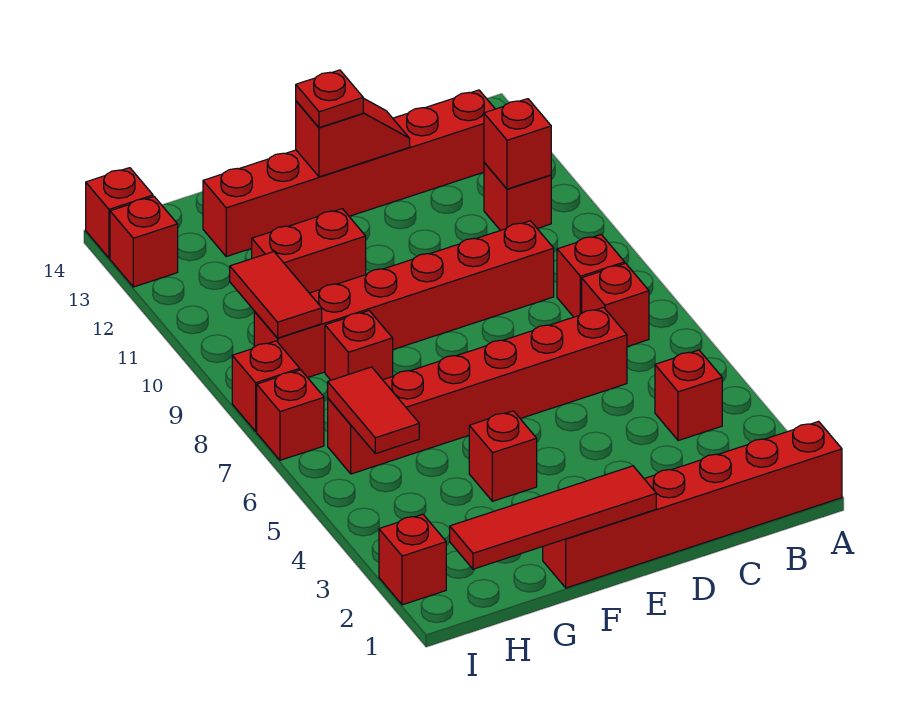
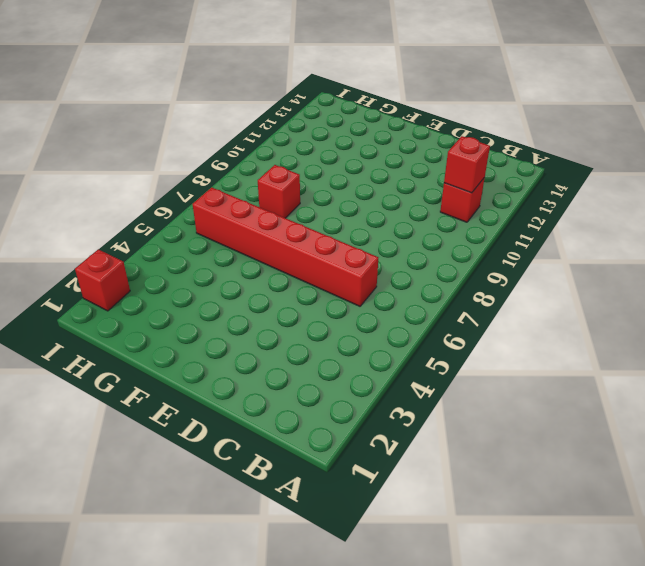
none -> red 1x6 brick [543,421,842,588]
none -> red 1x1 brick [655,350,722,441]
none -> red 1x1 brick [582,263,649,347]

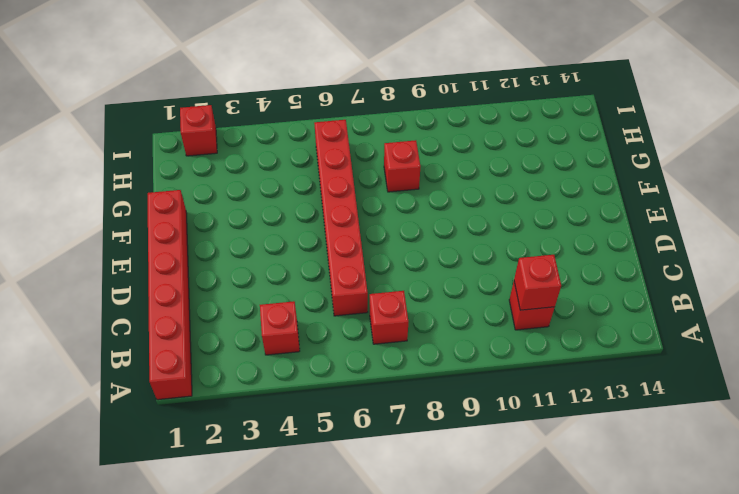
none -> red 1x1 brick [557,235,625,317]
none -> red 1x6 brick [203,90,495,257]
none -> red 1x6 brick [254,221,554,378]

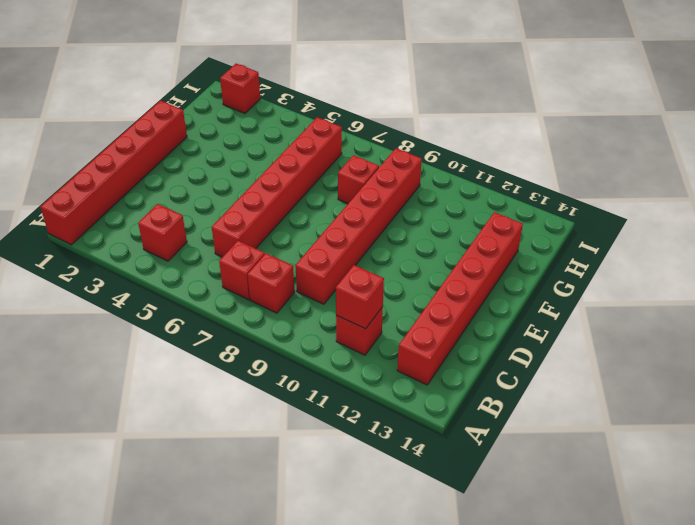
none -> red 1x1 brick [469,411,537,501]
none -> red 1x2 brick [252,209,366,293]
none -> red 1x1 brick [257,370,324,460]

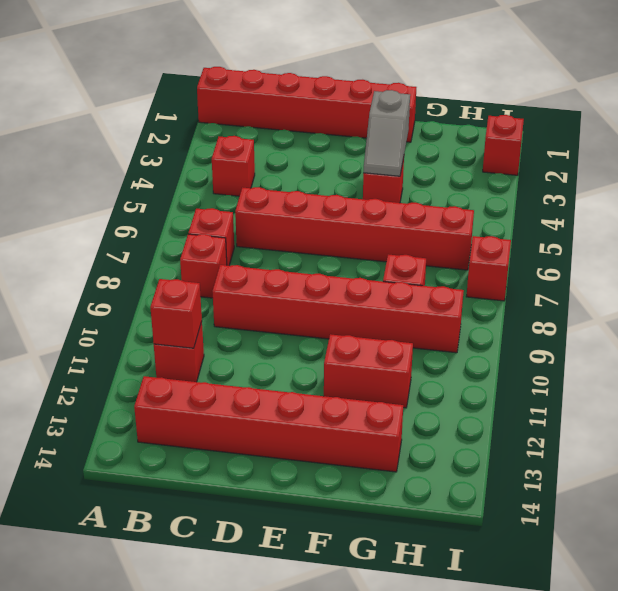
grey 1x2 slope [364,90,410,176] -> none
none -> red 1x1 brick [232,341,300,431]
none -> red 1x1 brick [110,197,178,287]
none -> red 1x1 brick [86,168,153,258]

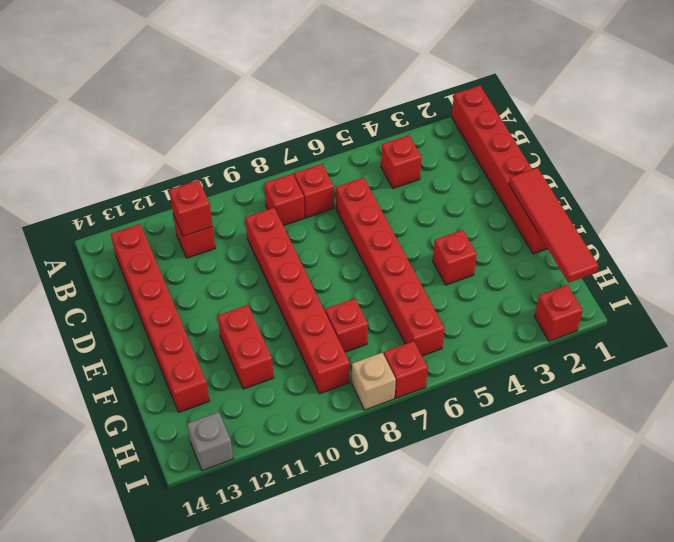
tan 1x1 brick [352,353,396,410] -> red 1x1 brick [232,341,300,431]
grey 1x1 brick [187,412,233,471] -> red 1x1 brick [110,197,178,287]
none -> red 1x1 brick [86,168,153,258]
none -> red 1x2 slope [296,98,410,177]
none -> red 1x2 tile [328,367,419,454]

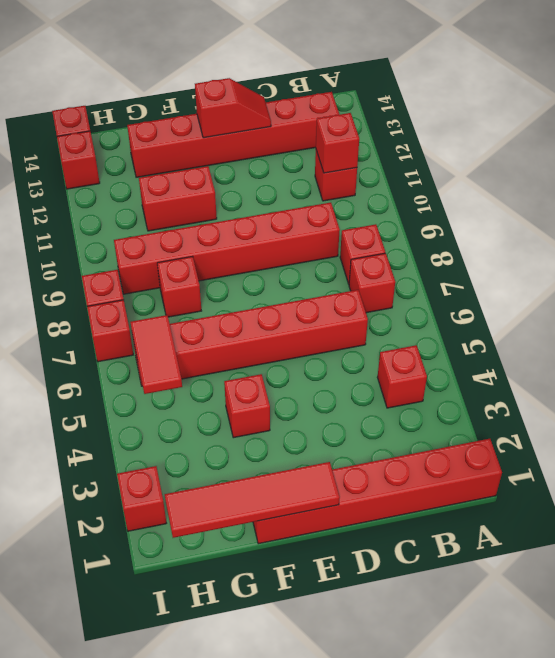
none -> red 1x2 tile [230,252,322,338]
none -> red 1x1 plate [296,70,363,128]

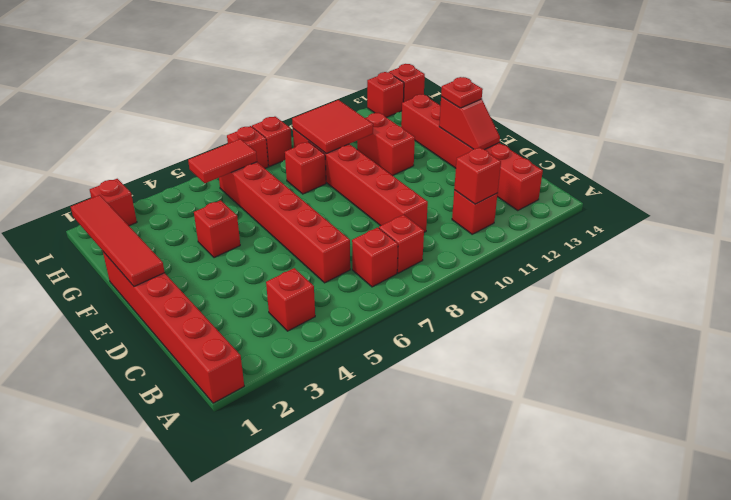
red 2x2 tile [292,100,373,153] -> red 1x2 tile [230,252,322,338]

